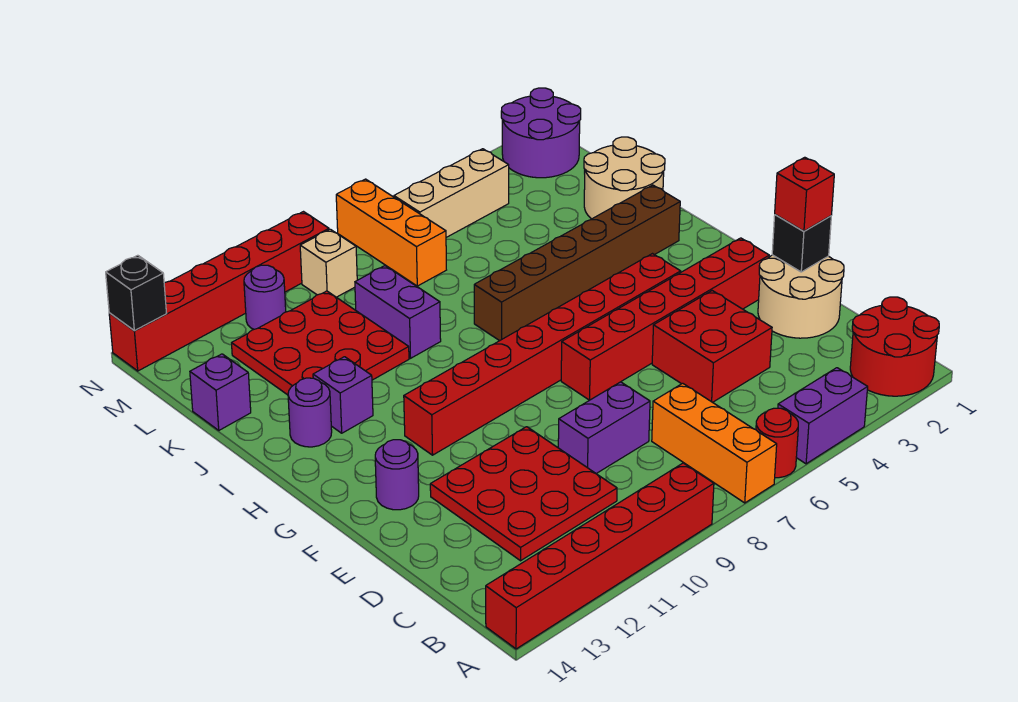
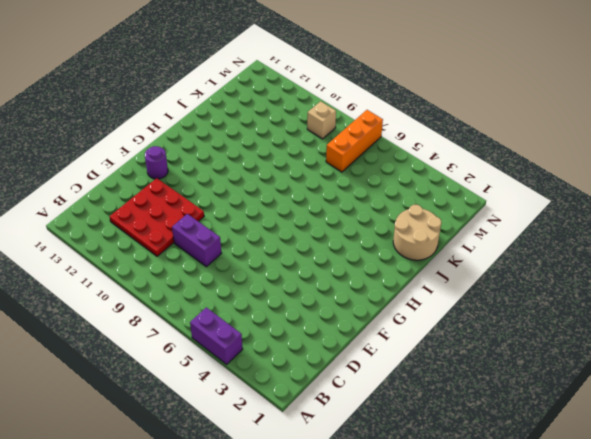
none -> red 2x2 round brick [850,297,939,396]
none -> red 1x1 round brick [756,408,798,478]
none -> orange 1x3 brick [652,383,777,503]

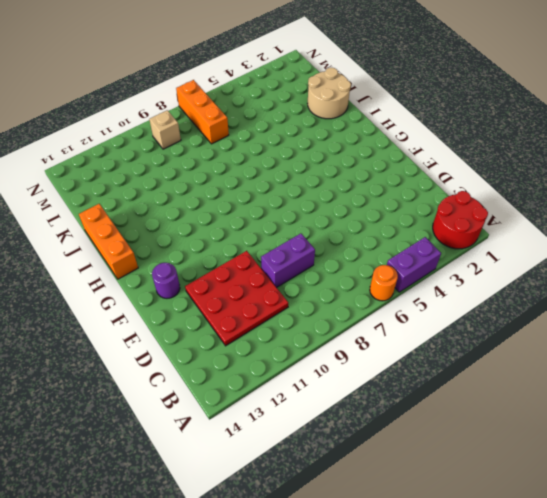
orange 1x1 round brick [370,265,398,301] -> red 1x1 round brick [756,408,798,478]
orange 1x3 brick [79,204,138,279] -> orange 1x3 brick moved to [652,383,777,503]
none -> red 1x6 brick [486,463,714,649]
none -> tan 2x2 round brick [758,255,844,338]
none -> red 2x2 brick [652,291,772,402]

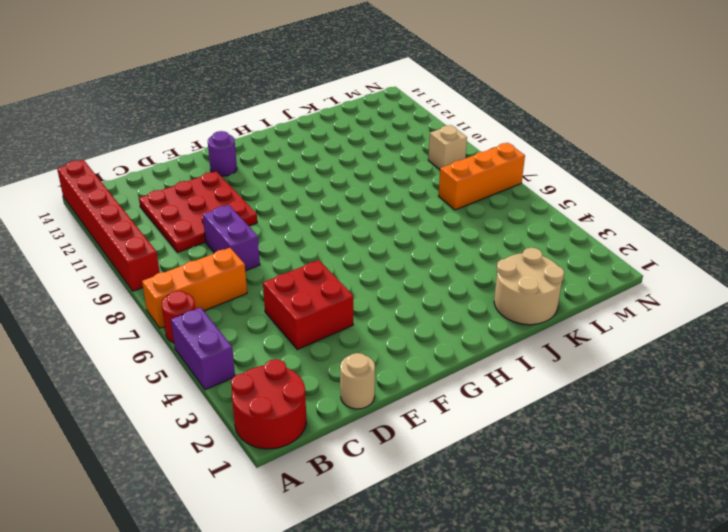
tan 1x1 round brick [340,353,375,409] -> tan 2x2 round brick [758,255,844,338]
none -> red 1x6 brick [561,238,769,400]
none -> red 1x8 brick [404,254,681,455]
none -> brown 1x6 brick [474,185,680,341]

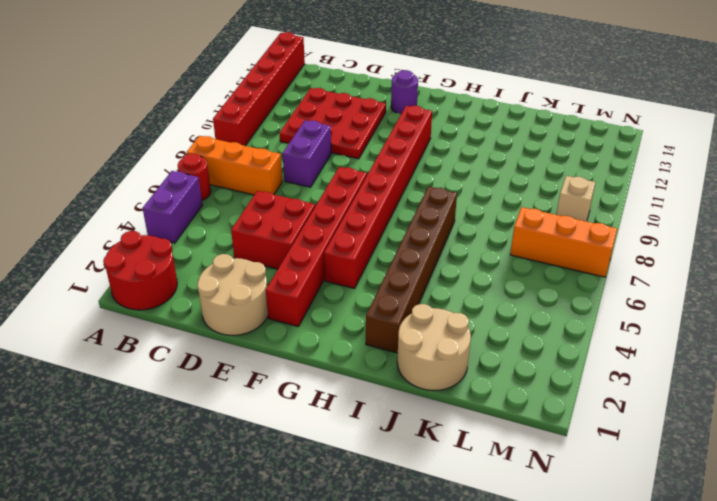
none -> purple 1x1 brick [313,357,373,433]
none -> purple 1x1 round brick [288,378,332,447]
none -> purple 1x2 brick [355,266,441,358]

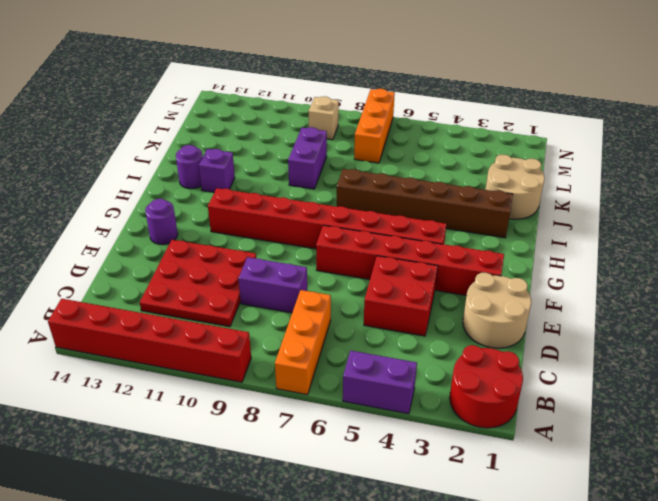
none -> red 1x1 round brick [756,408,798,478]
none -> red 3x3 plate [232,291,409,395]
none -> purple 1x1 brick [190,354,251,430]

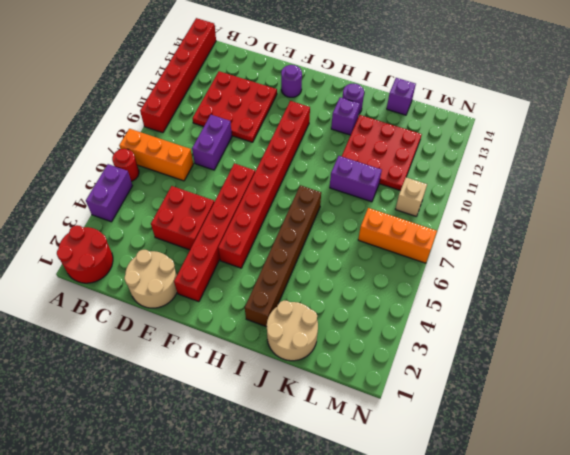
none -> purple 2x2 round brick [501,88,581,178]
none -> tan 1x3 brick [394,149,509,237]
none -> purple 1x1 round brick [244,265,286,329]

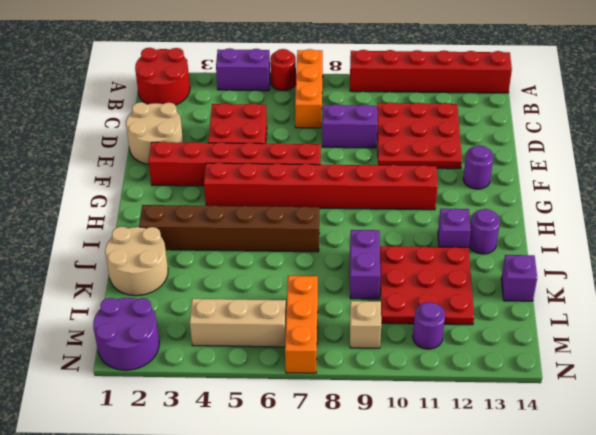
none -> red 1x6 brick [109,212,329,371]
none -> black 1x1 brick [772,215,831,272]
none -> black 1x1 brick [106,255,167,331]

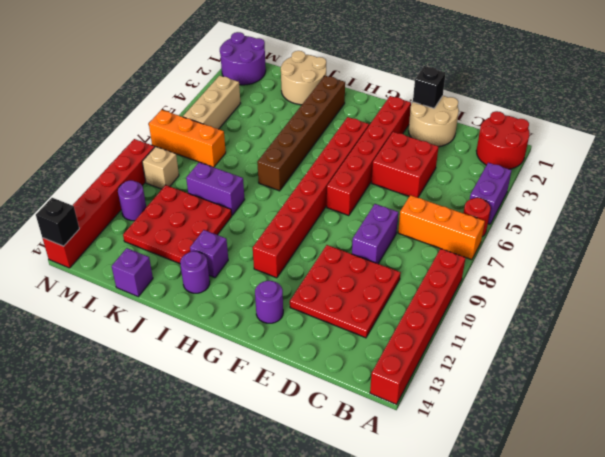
none -> red 1x1 brick [775,157,834,231]

